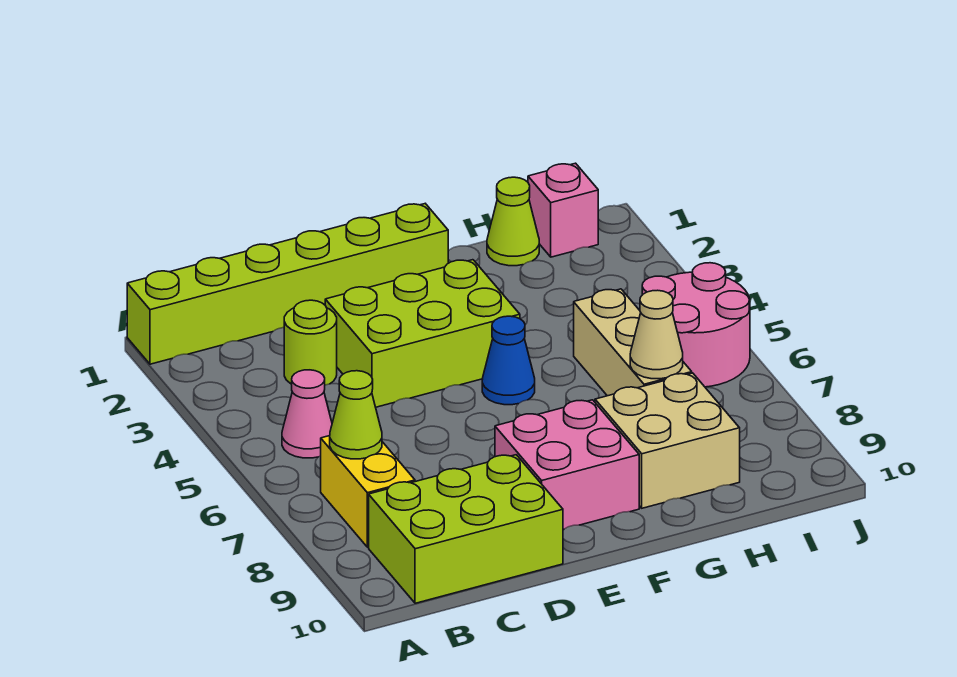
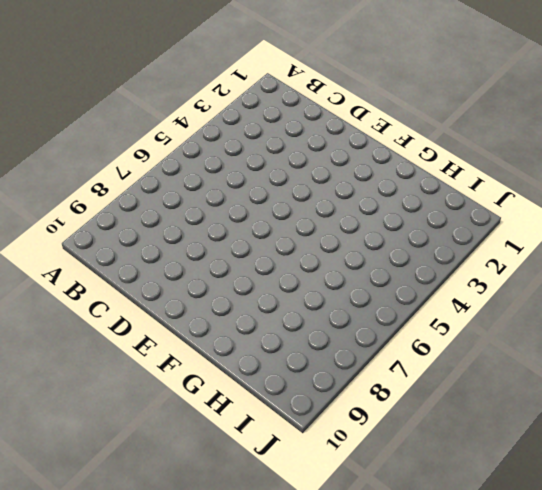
none -> lime 1x6 brick [127,204,448,364]
none -> pink 1x1 cone [282,370,332,458]
none -> yellow 1x2 brick [321,436,415,547]

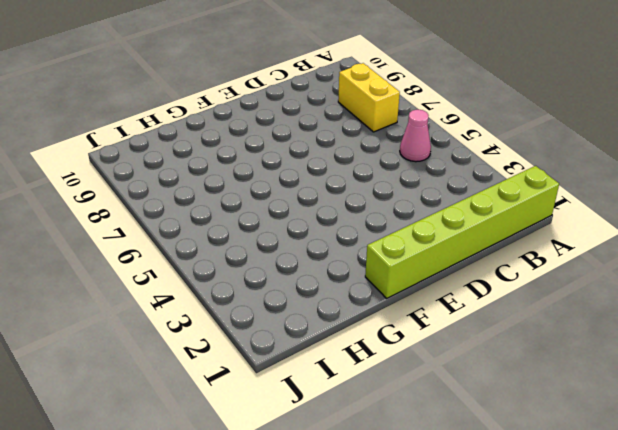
none -> lime 2x3 brick [369,455,563,603]
none -> lime 1x1 round brick [284,300,337,385]
none -> lime 2x3 brick [325,260,520,407]

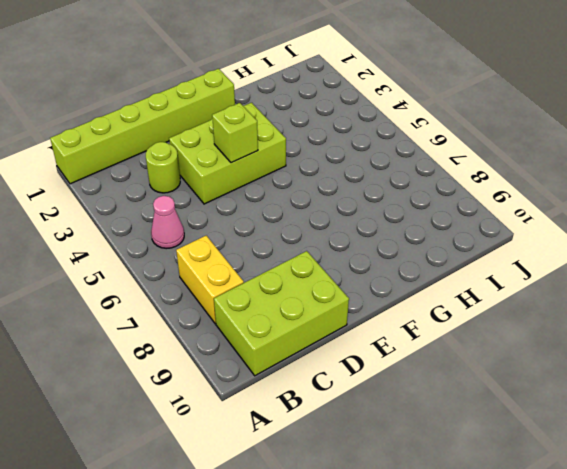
lime 1x1 brick [212,103,258,163] -> none
none -> pink 2x2 brick [495,400,639,529]
none -> blue 1x1 cone [482,316,535,405]
none -> tan 2x2 brick [595,373,740,508]

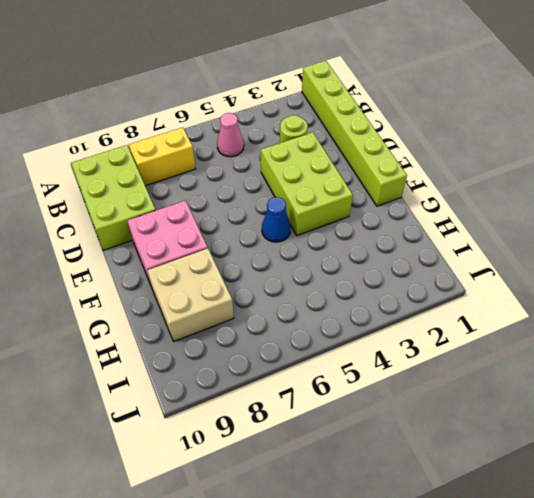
none -> lime 1x1 cone [487,177,539,266]
none -> tan 1x3 brick [574,289,692,396]
none -> pink 1x1 brick [528,163,598,257]

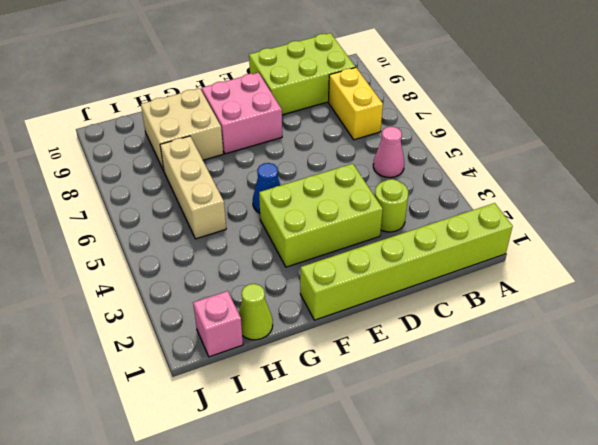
none -> pink 2x2 round brick [642,263,750,387]
none -> lime 1x1 cone [330,371,382,459]
none -> tan 1x1 cone [630,290,683,379]

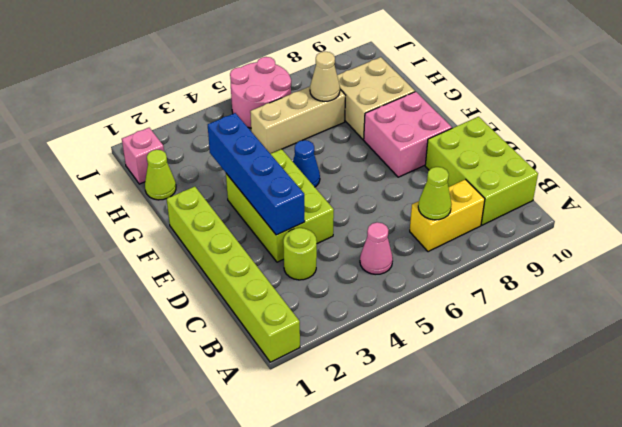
blue 1x4 brick [208,113,305,235] -> none

